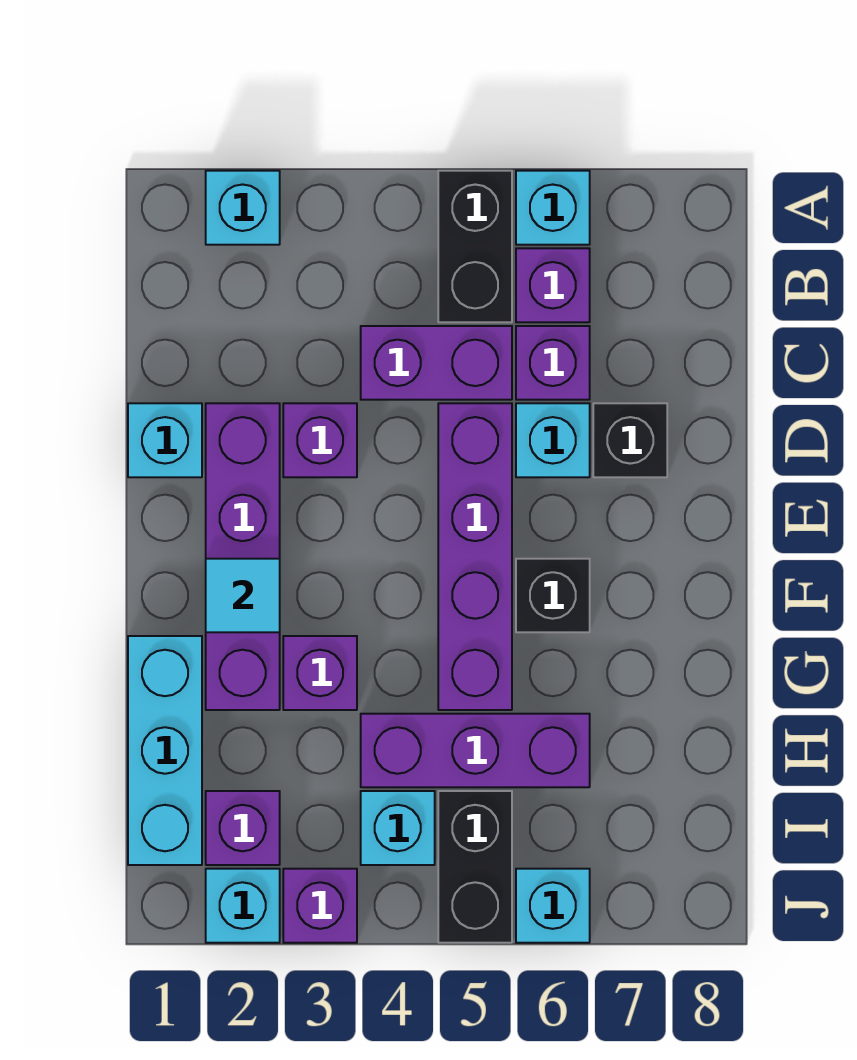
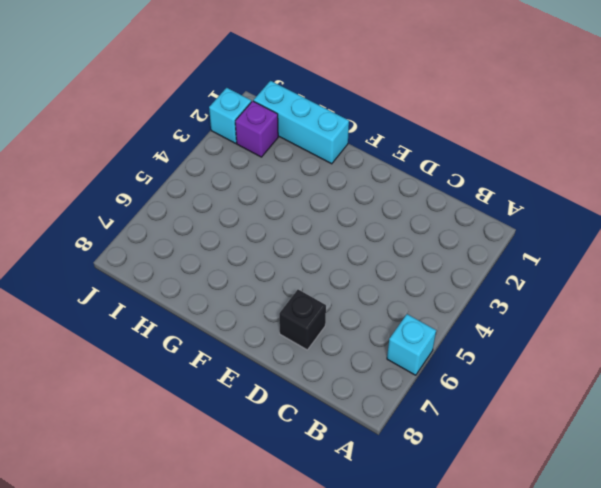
none -> cyan 1x1 brick [206,171,280,245]
none -> black 1x2 brick [438,171,512,322]
none -> purple 1x1 brick [516,248,590,322]

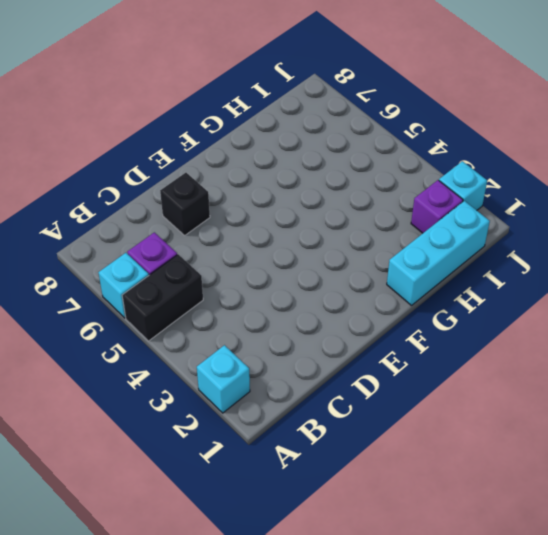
none -> purple 1x2 brick [361,326,512,400]
none -> purple 1x1 brick [516,326,590,400]
none -> cyan 1x1 brick [128,403,202,477]

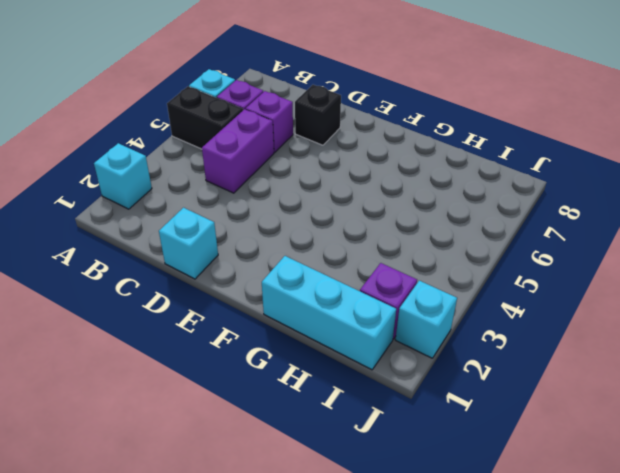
none -> purple 1x4 brick [206,403,280,710]
none -> purple 1x1 brick [283,403,357,477]
none -> purple 1x4 brick [438,403,512,710]

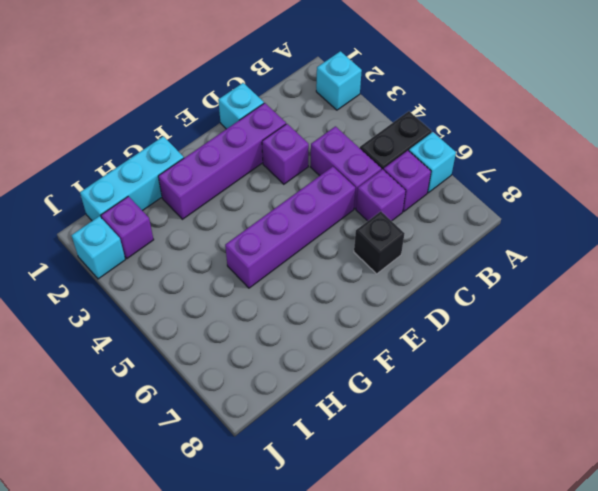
none -> cyan 1x1 brick [516,403,590,477]
none -> black 1x1 brick [516,559,590,632]
none -> purple 1x1 brick [283,636,357,710]

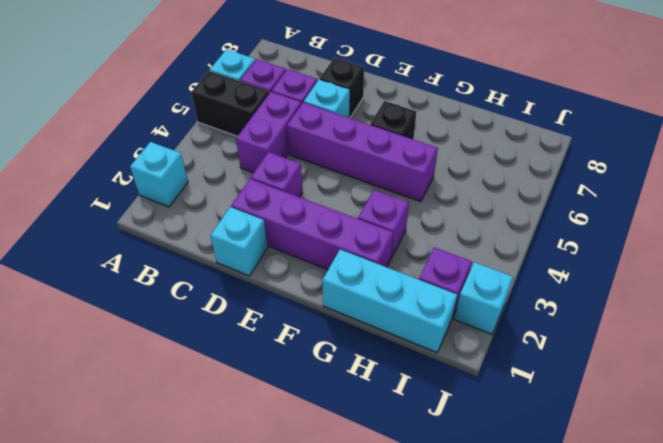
none -> purple 1x3 brick [361,714,590,787]
none -> cyan 1x1 brick [361,791,435,865]
none -> black 1x2 brick [438,791,512,943]

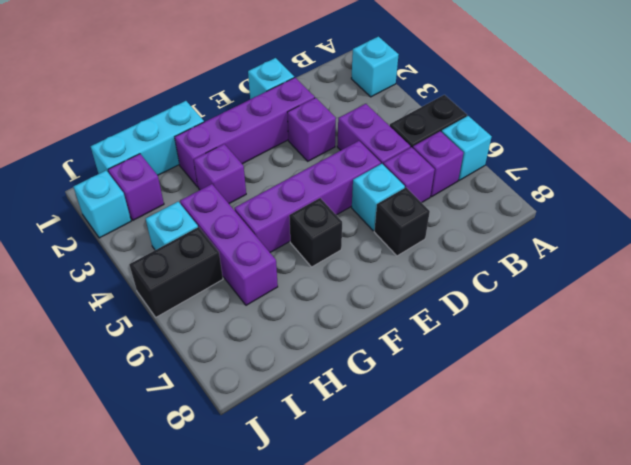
none -> purple 1x1 brick [283,869,357,943]
none -> cyan 1x1 brick [516,869,590,943]
none -> cyan 1x1 tile [206,559,280,632]

